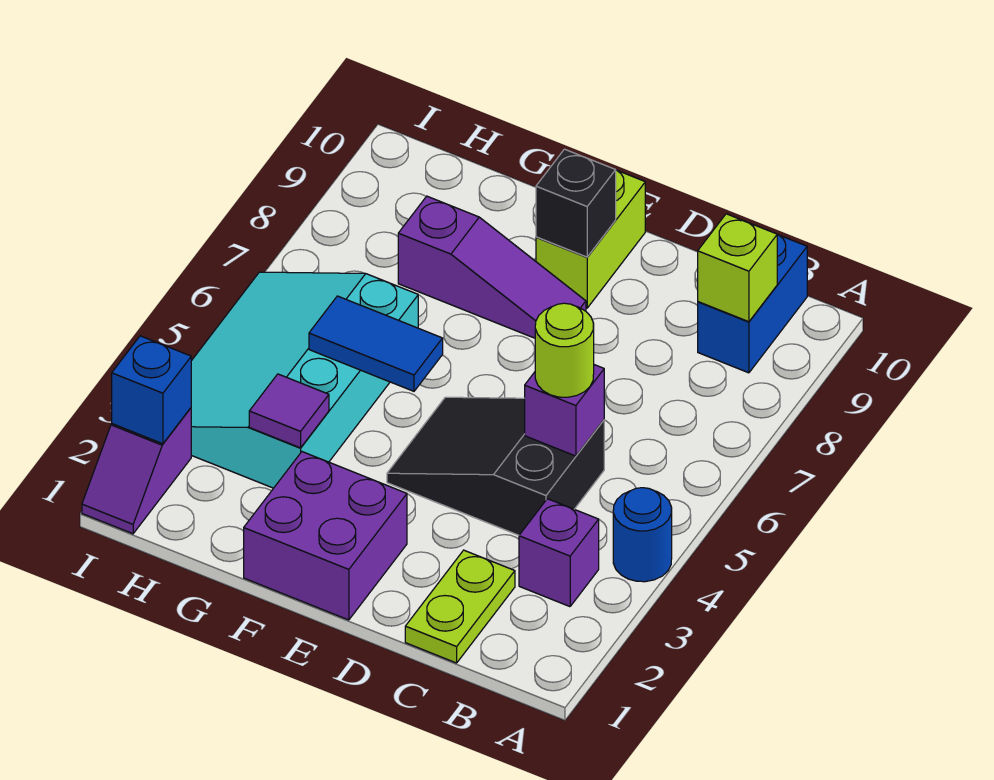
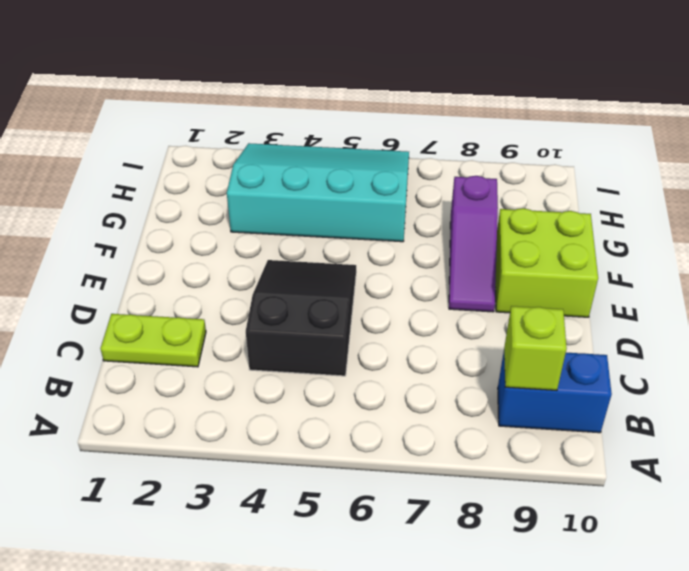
lime 2x2 brick [495,208,598,317] -> lime 1x2 brick [536,170,645,308]
none -> blue 1x1 round brick [613,488,672,582]
none -> purple 1x1 brick [519,499,599,607]
none -> purple 2x2 brick [244,452,407,620]

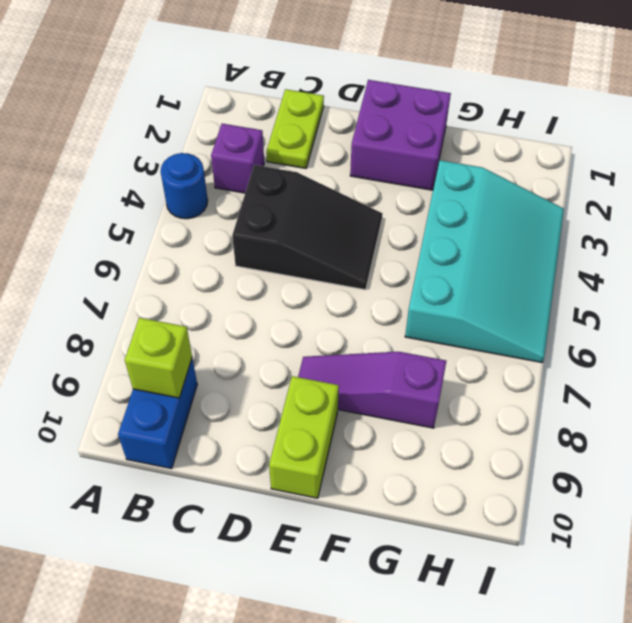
none -> purple 1x2 slope [82,408,191,534]
none -> purple 1x1 brick [525,365,604,456]
none -> black 1x1 brick [536,149,616,257]

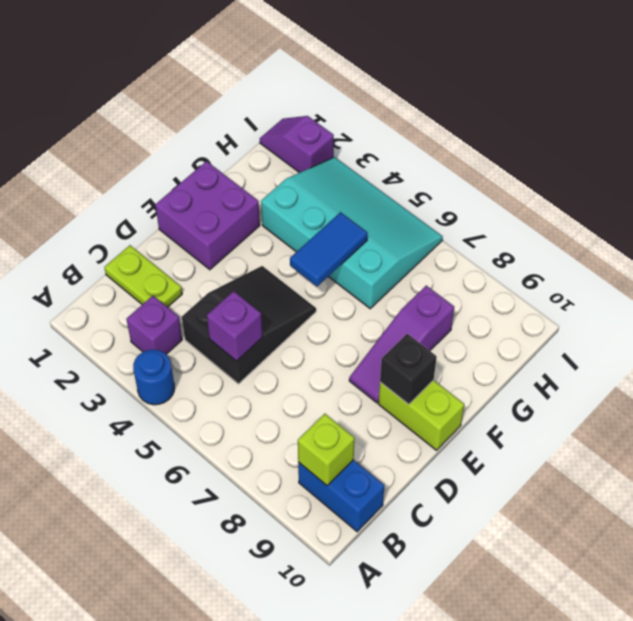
none -> purple 1x1 tile [249,374,329,448]
none -> blue 1x1 brick [112,336,191,444]
none -> lime 1x1 round brick [535,303,594,397]

